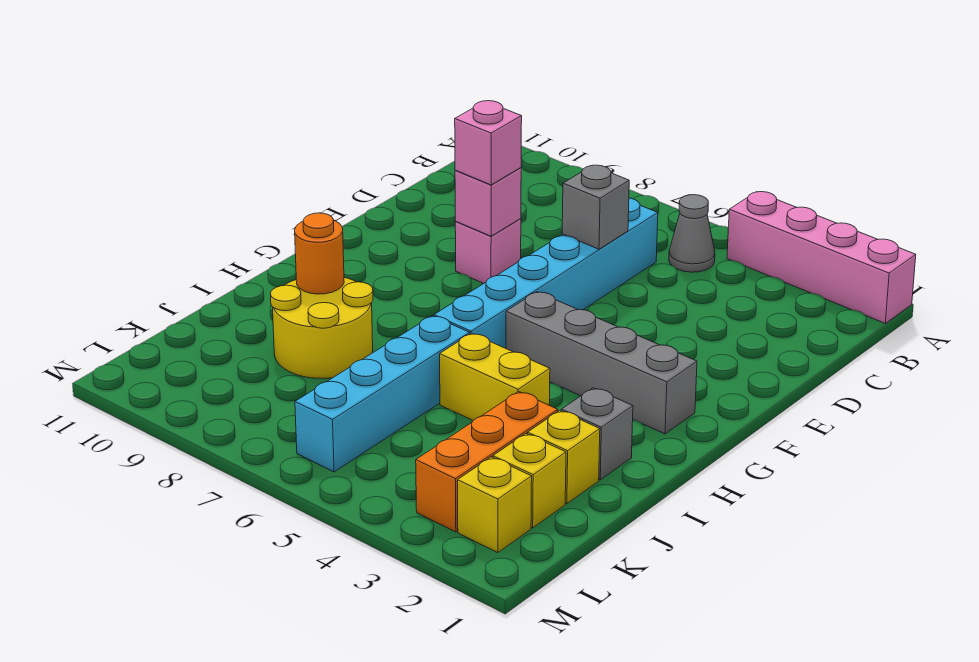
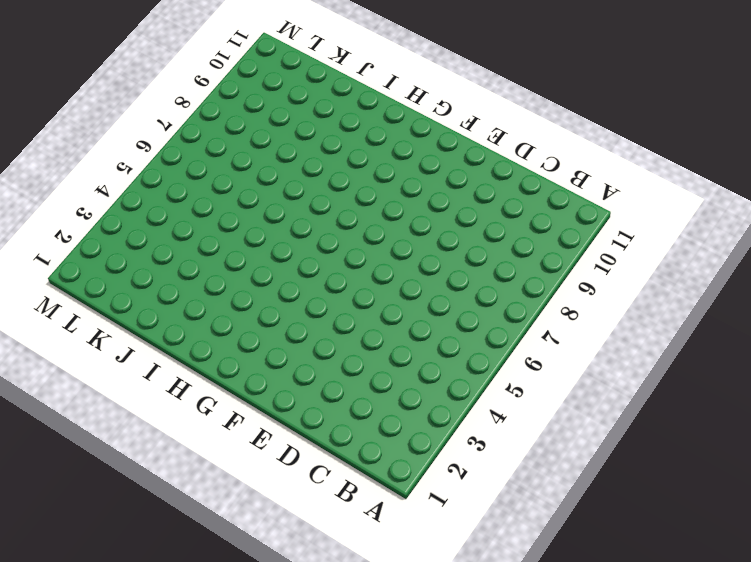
none -> pink 1x4 brick [727,192,916,323]
none -> grey 1x1 cone [669,195,715,272]
none -> cyan 1x6 brick [434,198,658,348]

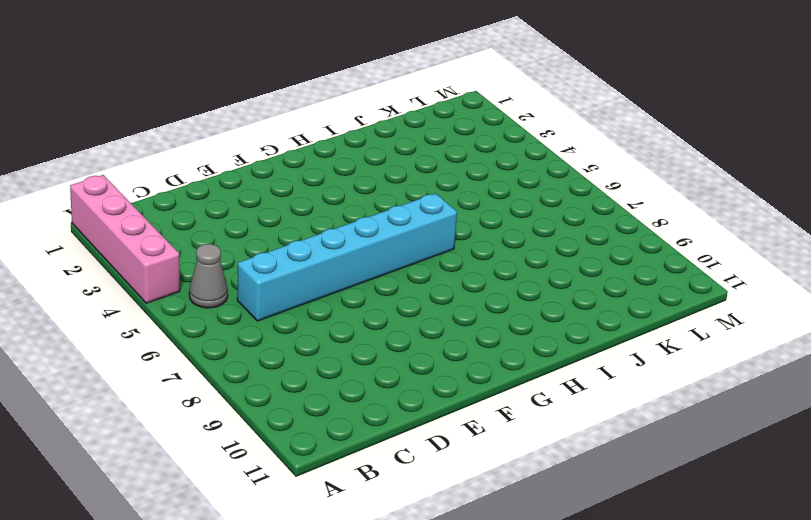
none -> pink 1x1 brick [455,219,521,284]
none -> grey 1x4 brick [506,292,697,434]
none -> grey 1x1 brick [561,388,633,480]

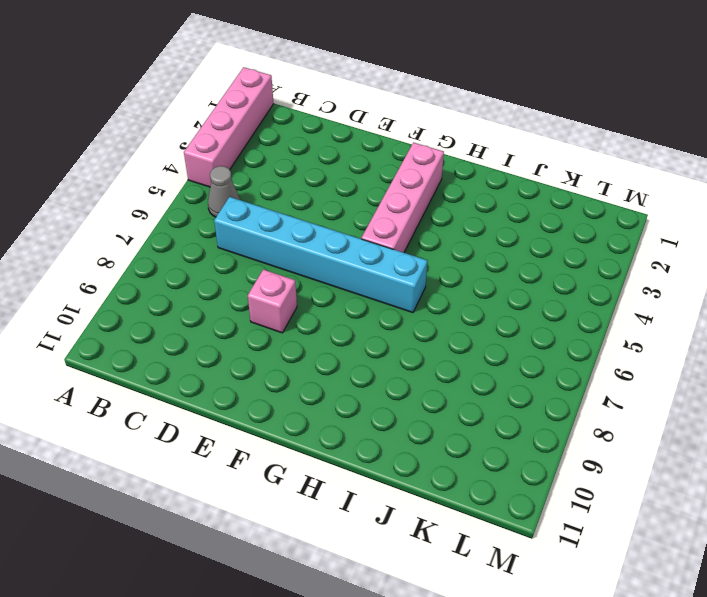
pink 1x4 brick [361,143,444,253] -> grey 1x4 brick [506,292,697,434]
none -> grey 1x1 brick [561,388,633,480]
none -> yellow 1x2 brick [440,333,550,420]
none -> cyan 1x4 brick [295,316,470,472]

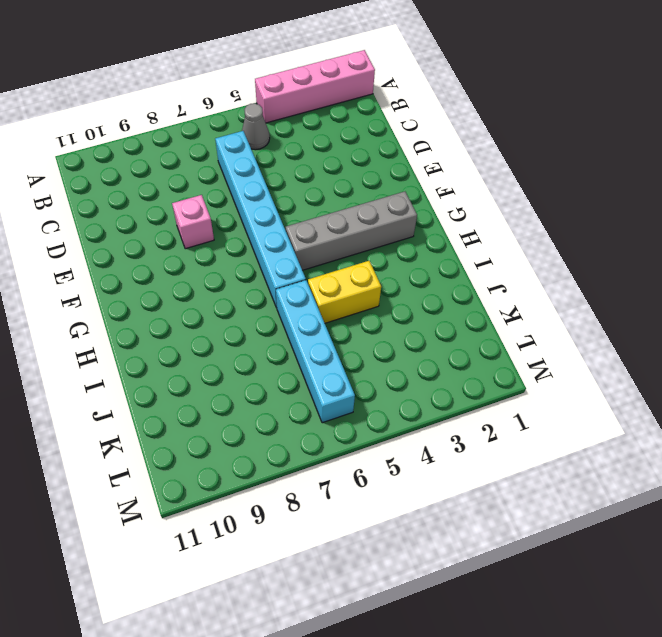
none -> grey 1x1 brick [561,388,633,480]
none -> yellow 2x2 round brick [271,277,373,378]
none -> yellow 1x1 brick [528,410,600,504]

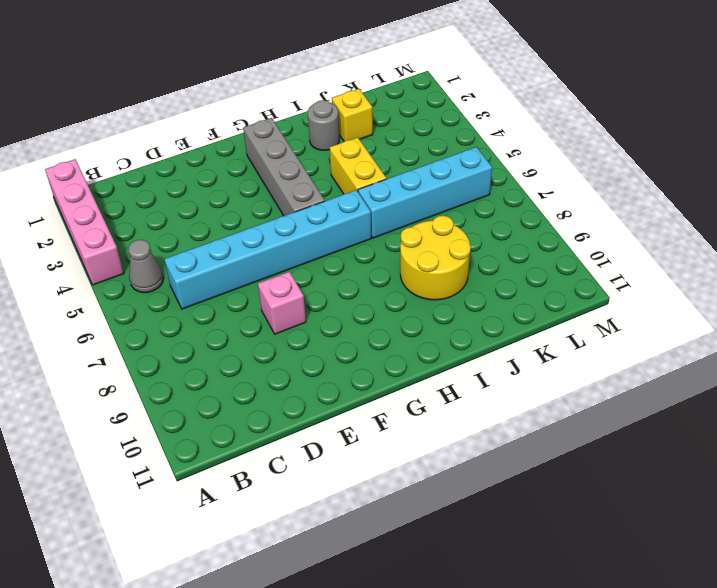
grey 1x1 round brick [308,100,339,150] -> grey 1x1 brick [561,388,633,480]
none -> orange 1x3 brick [416,392,558,532]
none -> yellow 1x1 brick [493,434,566,528]
none -> yellow 1x1 brick [458,457,532,553]

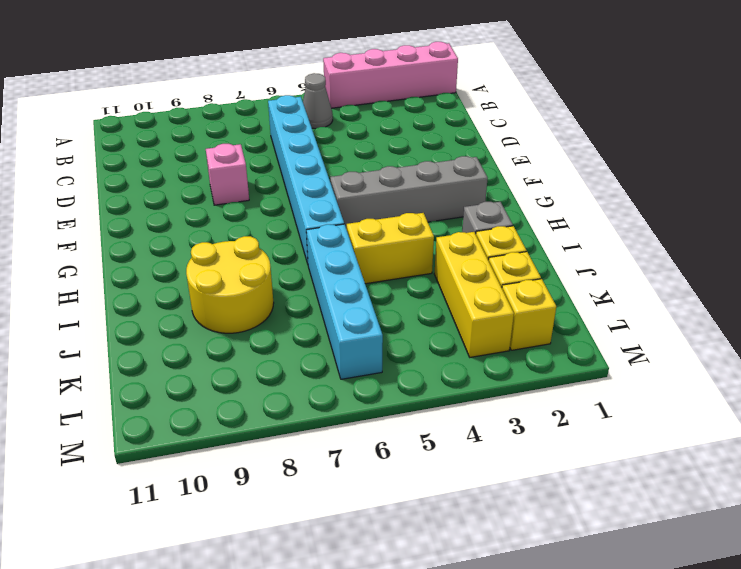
yellow 1x3 brick [434,232,514,357] -> orange 1x3 brick [416,392,558,532]
none -> grey 1x1 brick [562,165,629,249]
none -> pink 1x1 brick [455,168,521,236]
none -> orange 1x1 round brick [295,213,344,294]

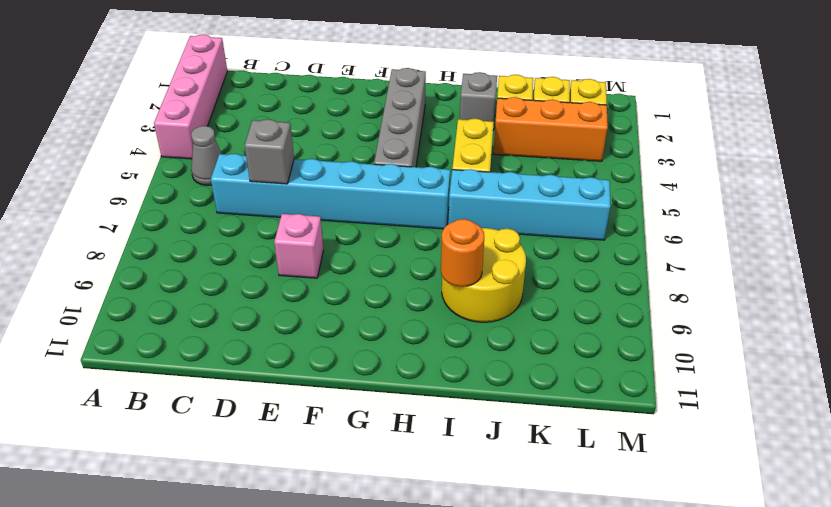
none -> pink 1x1 brick [455,168,521,236]
none -> pink 1x1 brick [455,101,522,185]

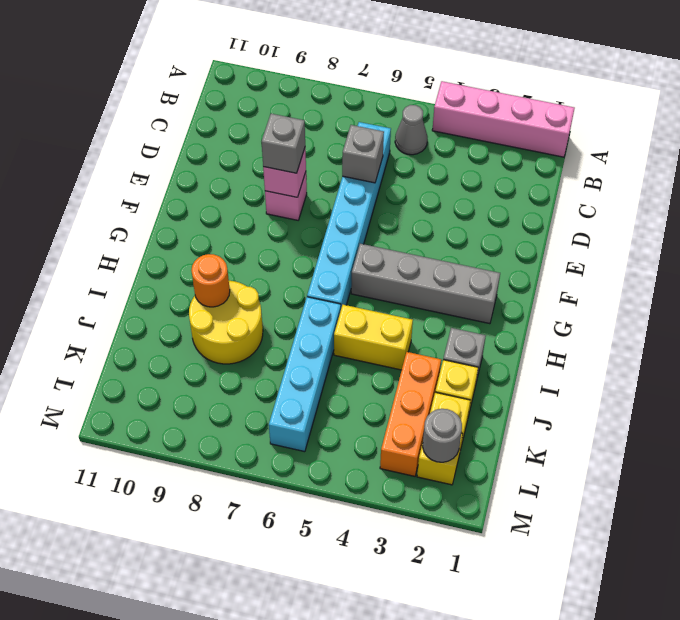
grey 1x1 brick [261,114,305,173] -> pink 1x1 brick [455,101,522,185]
grey 1x1 round brick [423,409,462,462] -> none

